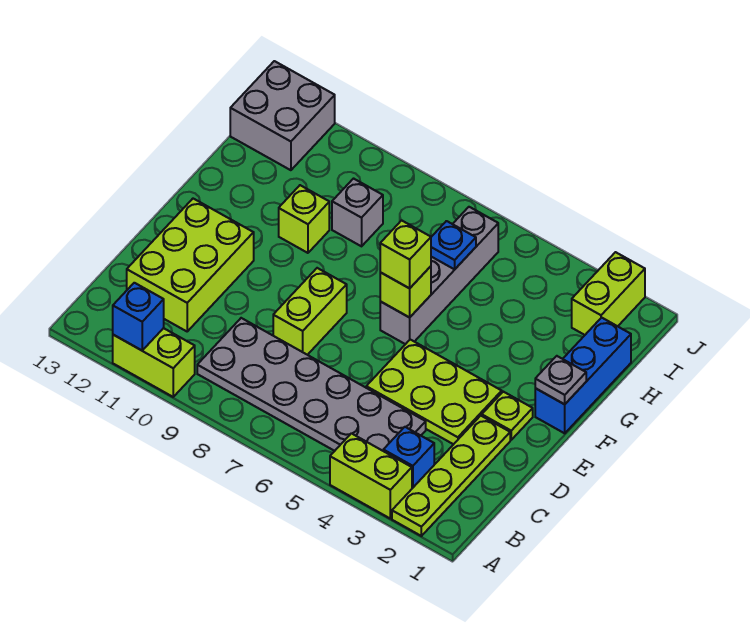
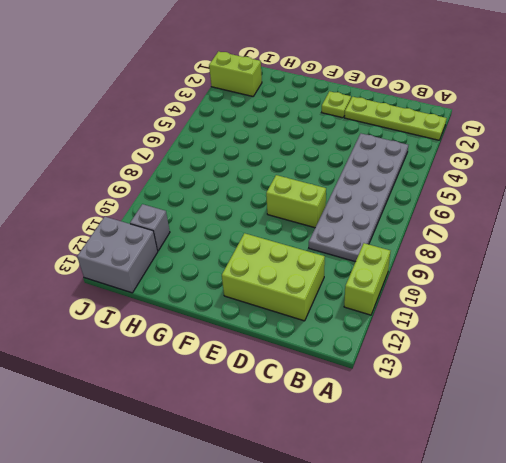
grey 1x1 brick [130,204,170,251] -> grey 1x1 brick moved to [332,179,383,246]
none -> lime 1x2 brick [330,433,412,518]
none -> blue 1x1 brick [383,427,434,488]
none -> lime 2x3 plate [366,340,502,444]

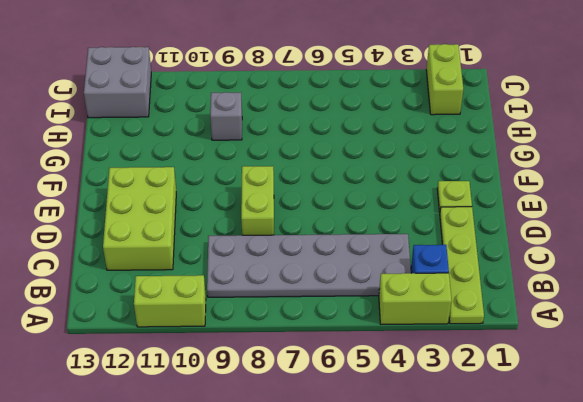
none -> lime 2x3 plate [366,340,502,444]
none -> blue 1x3 brick [535,318,631,433]
none -> grey 1x4 brick [380,207,498,344]

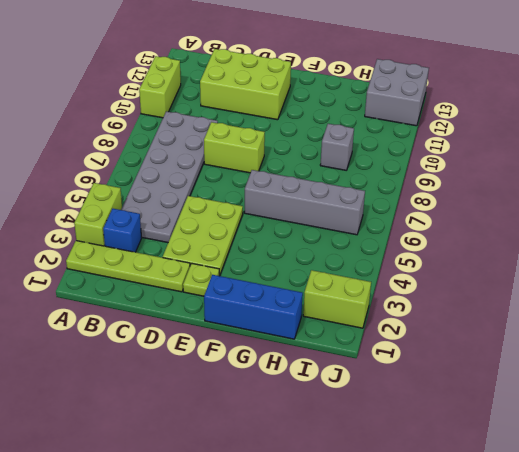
none -> lime 1x1 brick [279,185,329,253]
none -> blue 1x1 brick [113,283,164,350]
none -> grey 1x1 plate [535,356,586,404]

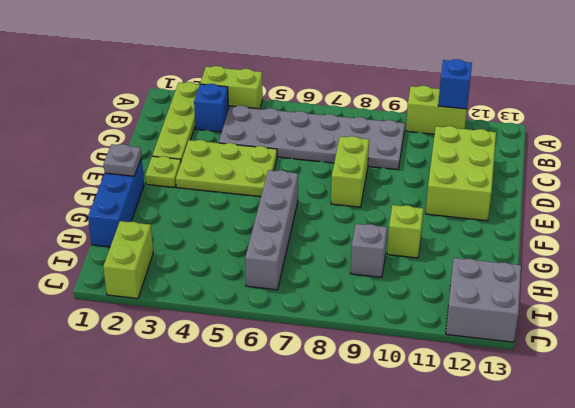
none -> lime 1x1 brick [380,266,431,318]
none -> blue 1x1 plate [431,221,476,269]
none -> lime 1x1 brick [380,220,431,288]

